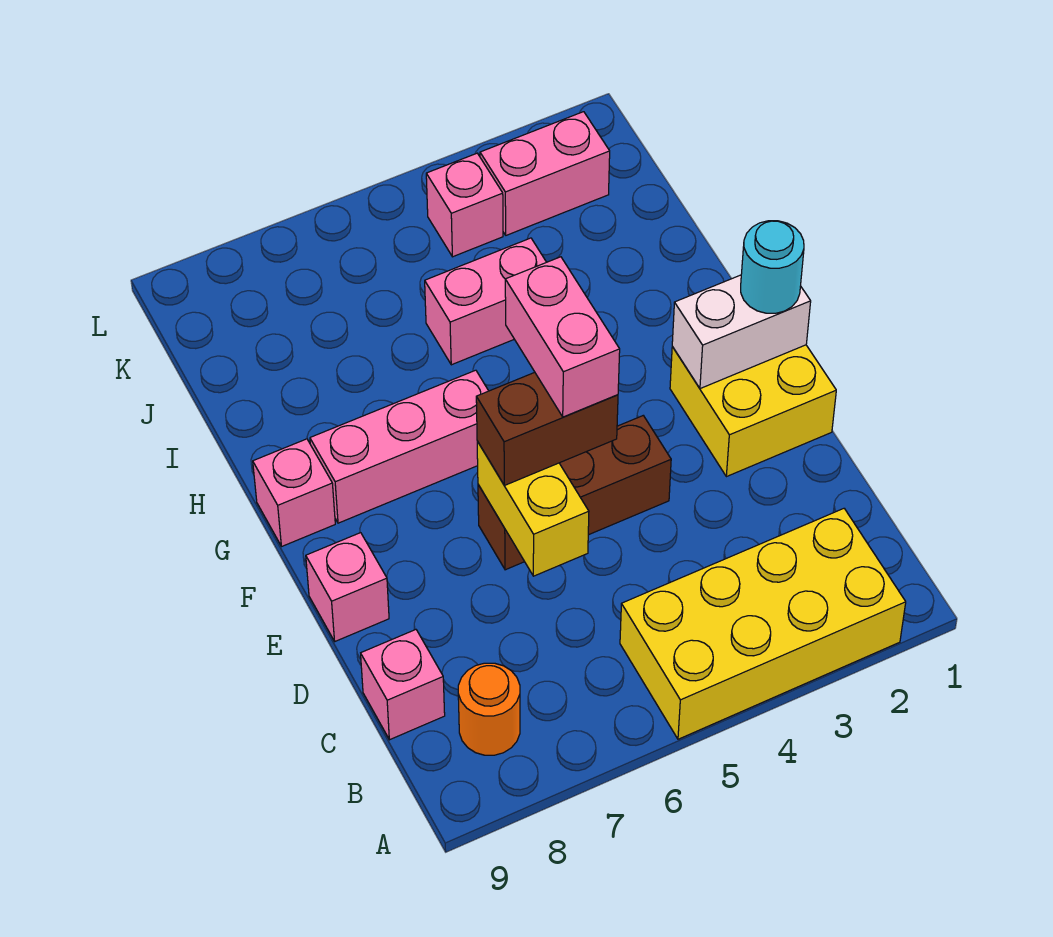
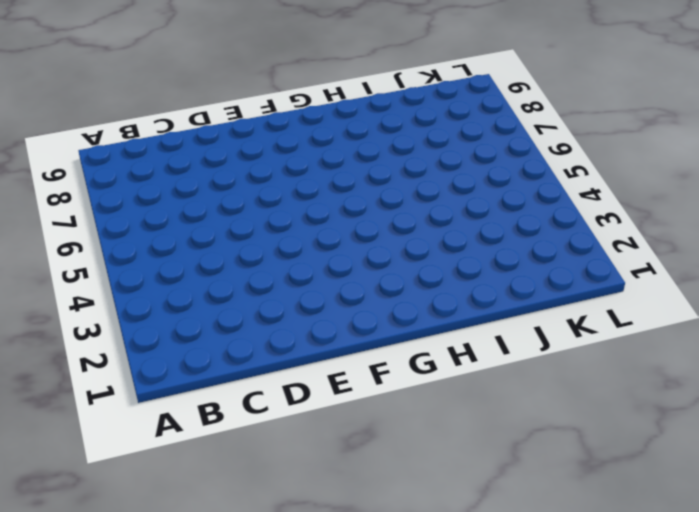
none -> yellow 2x4 brick [620,509,906,739]
none -> orange 1x1 round brick [458,663,520,755]
none -> pink 1x1 brick [361,630,445,740]

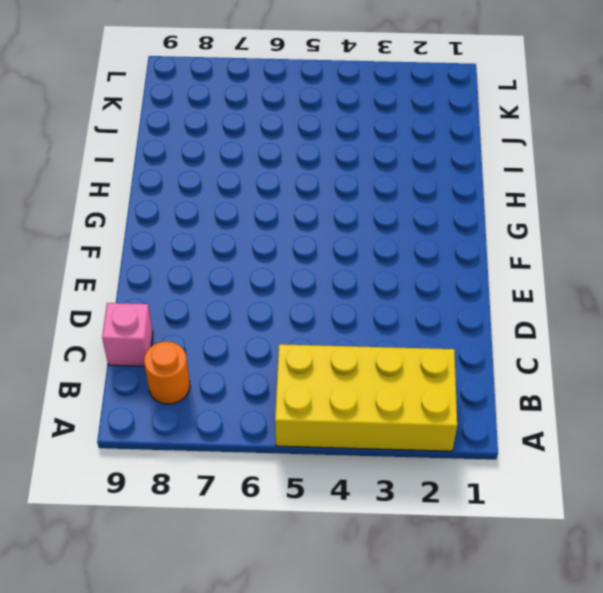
none -> yellow 2x2 brick [670,345,836,477]
none -> brown 1x3 brick [478,416,671,570]
none -> pink 1x1 brick [306,533,389,641]

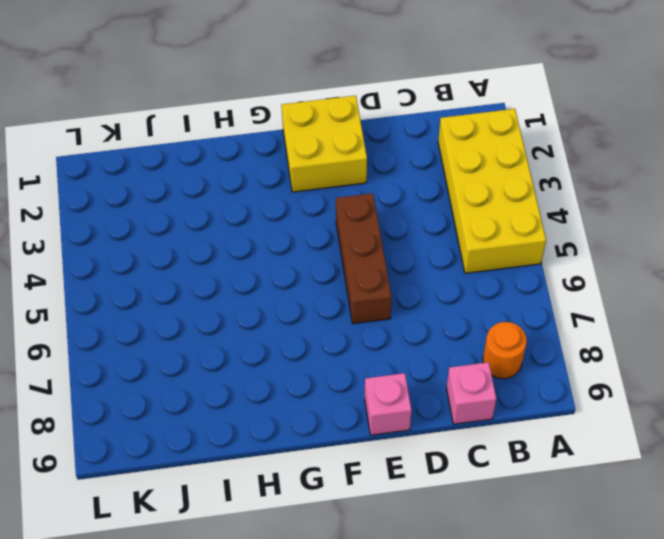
none -> pink 1x3 brick [310,370,488,523]
none -> pink 1x1 brick [253,439,335,546]
none -> pink 1x2 brick [425,238,546,365]

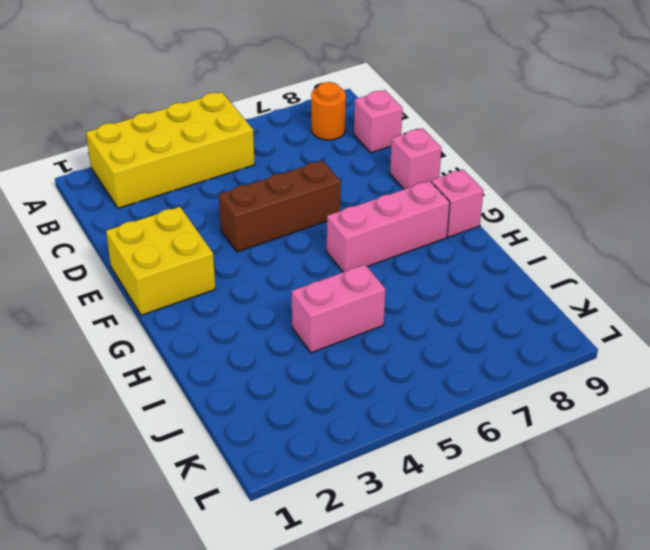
none -> pink 1x2 brick [480,112,610,235]
none -> pink 1x1 brick [426,153,503,257]
none -> yellow 1x2 brick [477,441,589,576]

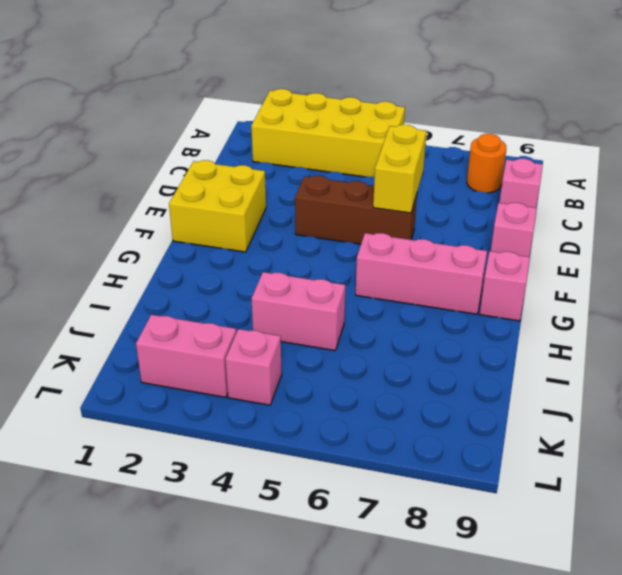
none -> white 1x2 brick [672,275,811,389]
none -> brown 1x2 brick [476,372,618,485]
none -> cyan 1x1 round brick [741,221,804,313]

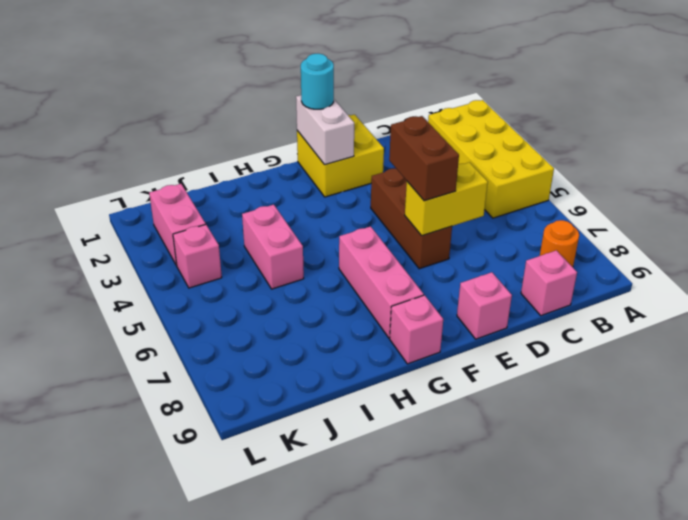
none -> pink 1x2 brick [505,257,620,417]

